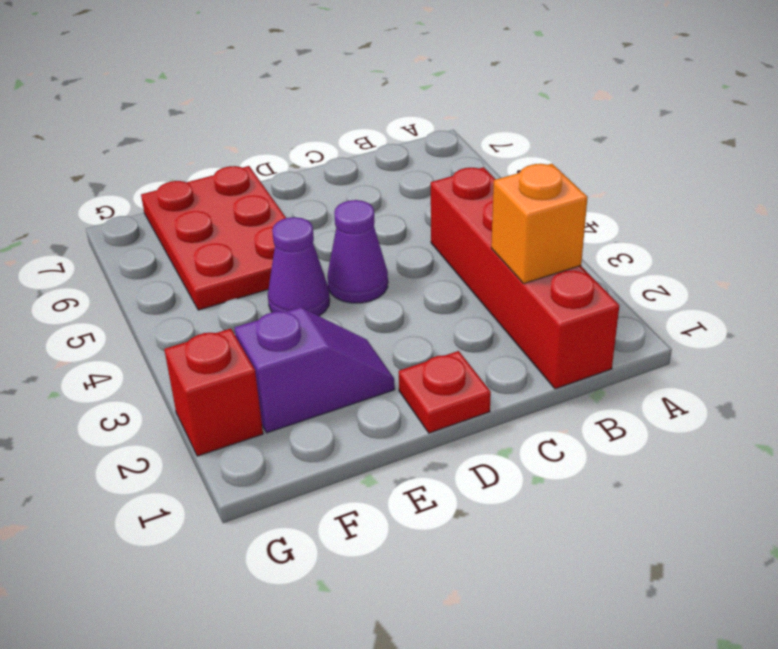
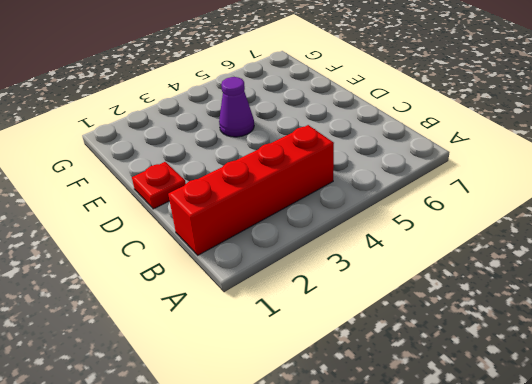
none -> purple 1x1 cone [327,200,388,303]
none -> purple 1x2 slope [235,307,395,433]

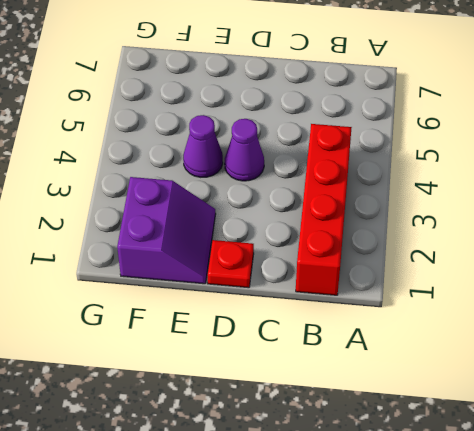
purple 2x2 slope [117,177,216,284] -> purple 1x2 slope [235,307,395,433]
none -> red 2x3 plate [141,166,286,310]
none -> red 1x1 brick [164,329,263,456]

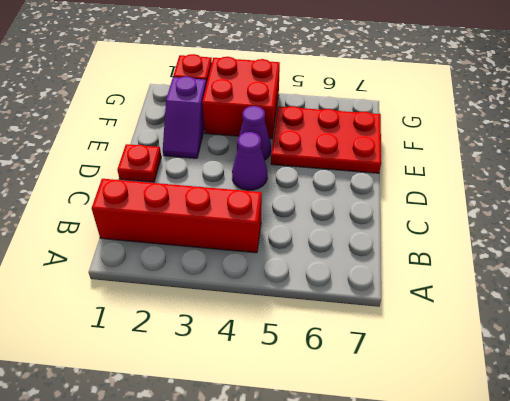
red 2x2 brick [202,57,280,139] -> none
none -> orange 1x1 brick [491,164,588,284]

